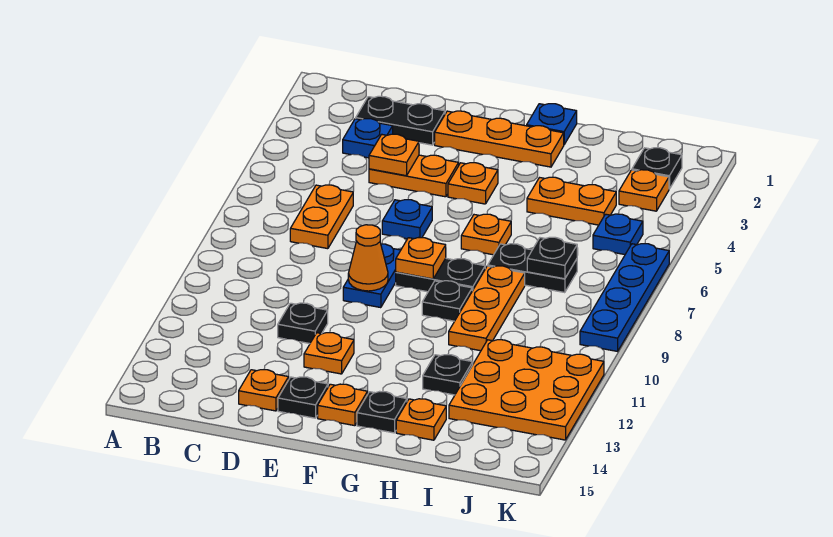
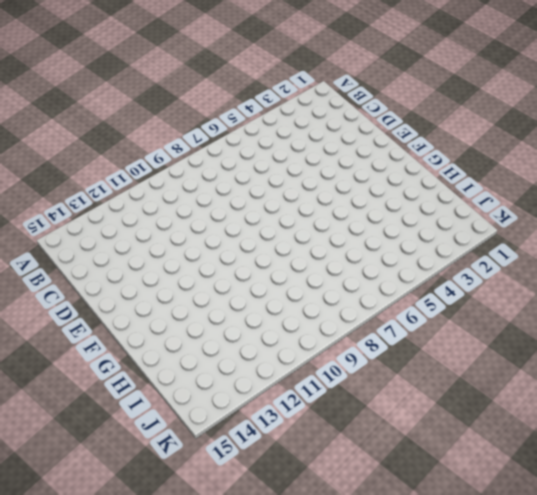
none -> black 1x2 plate [356,96,445,145]
none -> blue 1x1 plate [343,119,393,158]
none -> orange 1x2 plate [290,185,353,249]
none -> orange 1x2 plate [369,155,459,197]

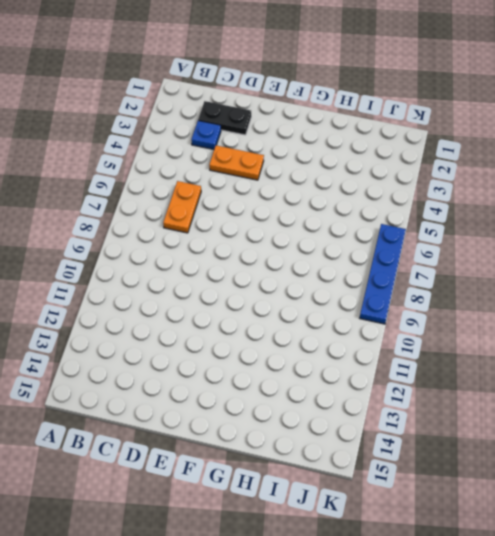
none -> black 1x1 plate [278,303,328,344]
none -> orange 1x1 plate [239,370,289,411]
none -> orange 1x3 plate [435,111,564,167]
none -> blue 1x1 plate [382,200,432,239]

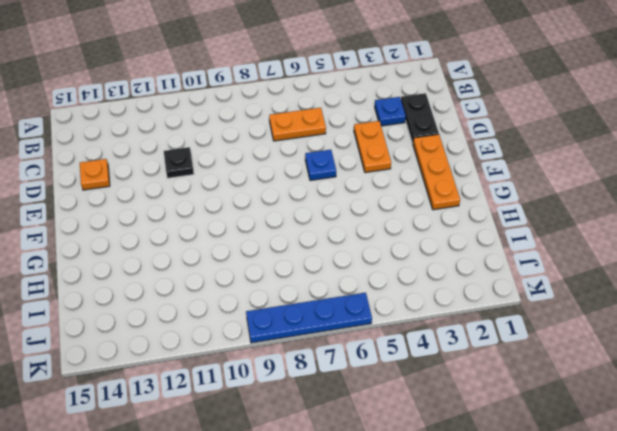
none -> blue 1x2 plate [343,244,401,308]
none -> orange 1x1 plate [304,333,354,374]
none -> black 1x1 plate [278,377,328,418]
none -> orange 1x1 plate [448,163,498,204]

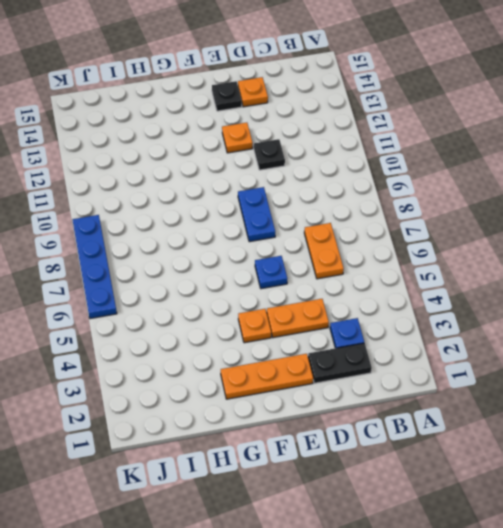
none -> black 1x2 plate [396,258,485,292]
none -> orange 1x1 plate [318,384,368,426]
none -> blue 1x1 plate [527,104,577,144]
none -> orange 1x1 plate [461,214,511,255]

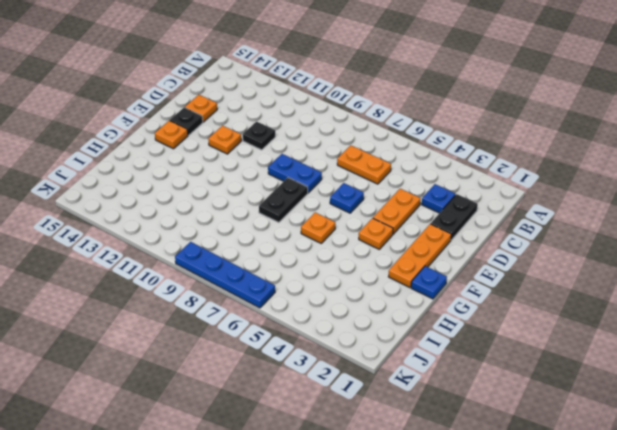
none -> black 1x1 plate [422,281,472,321]
none -> black 1x1 plate [357,391,407,433]
none -> orange 1x2 plate [527,177,616,225]
none -> black 1x2 plate [488,244,577,293]

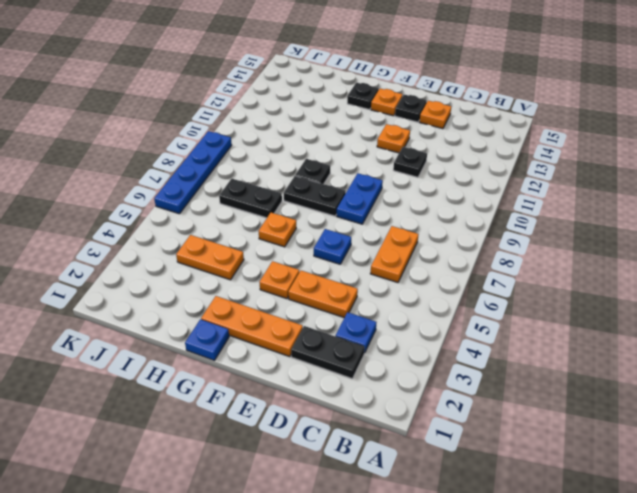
none -> orange 1x3 plate [449,266,525,351]
none -> black 1x1 plate [423,355,473,395]
none -> orange 1x1 plate [396,399,446,440]
none -> orange 3x3 plate [449,340,604,440]

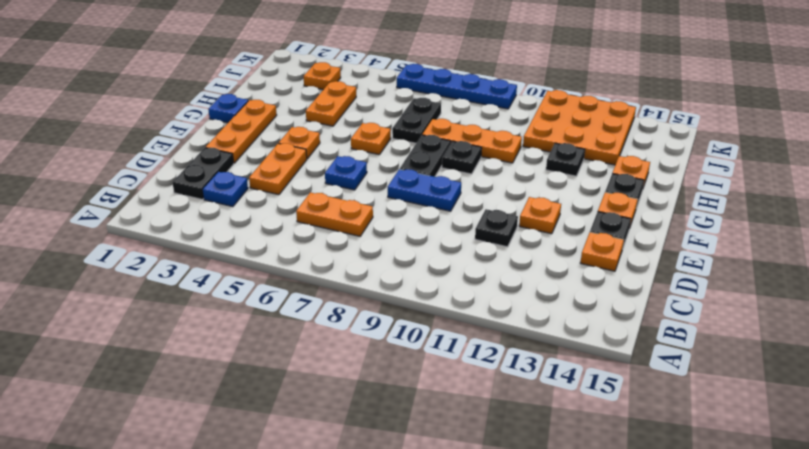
none -> black 1x1 plate [632,148,682,189]
none -> blue 1x1 plate [593,214,643,255]
none -> orange 1x1 plate [369,134,419,176]
none -> orange 1x1 cone [348,225,388,291]

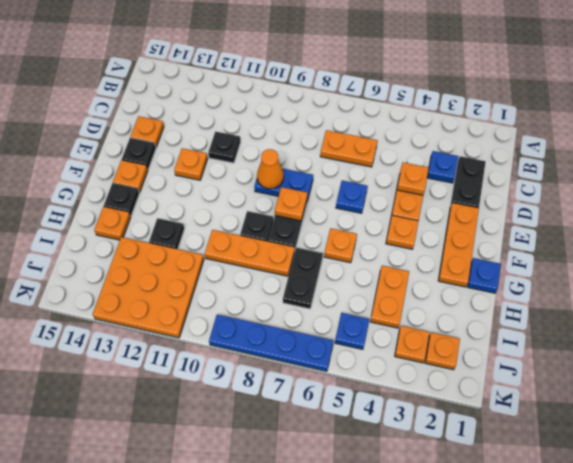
orange 1x1 plate [425,332,460,370] -> black 1x1 plate [632,148,682,189]
none -> black 1x1 plate [527,237,577,279]

